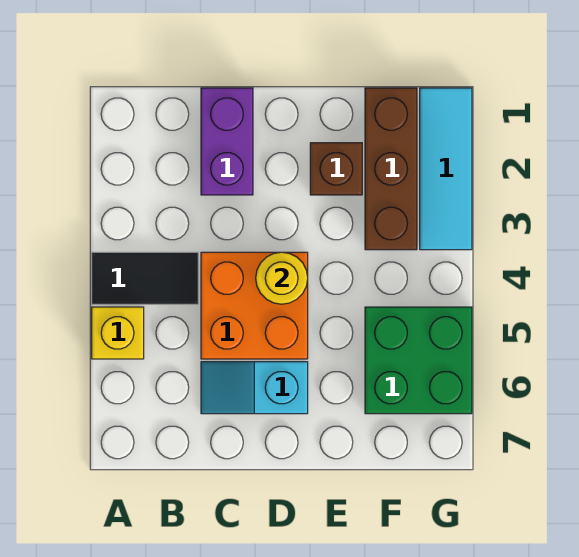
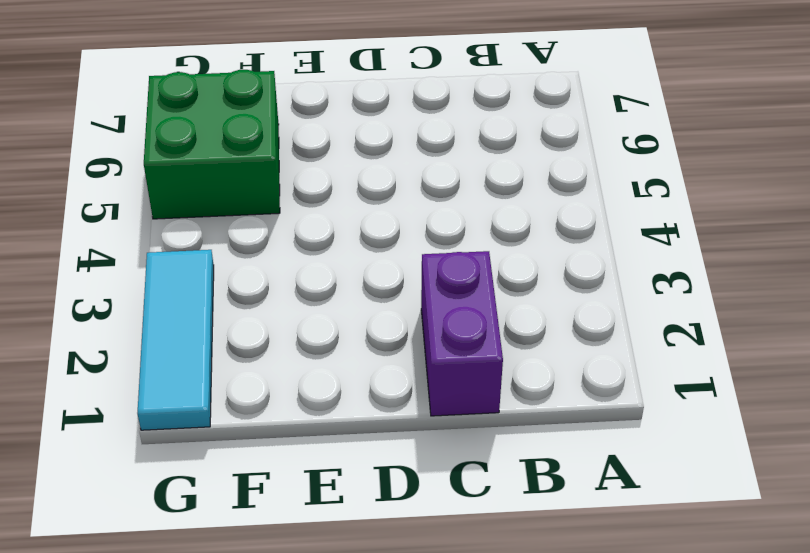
none -> black 1x2 tile [92,252,198,304]
none -> yellow 1x1 brick [92,307,144,359]

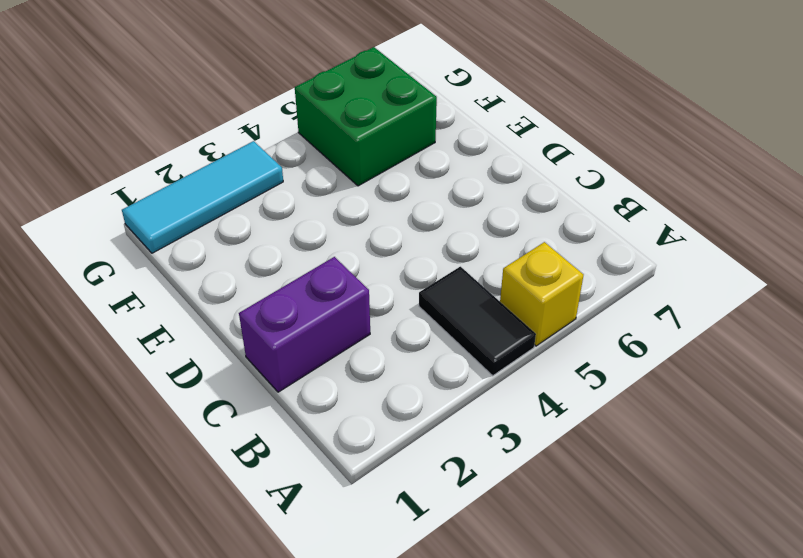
none -> orange 2x2 brick [201,252,308,359]
none -> cyan 1x2 slope [201,362,308,414]

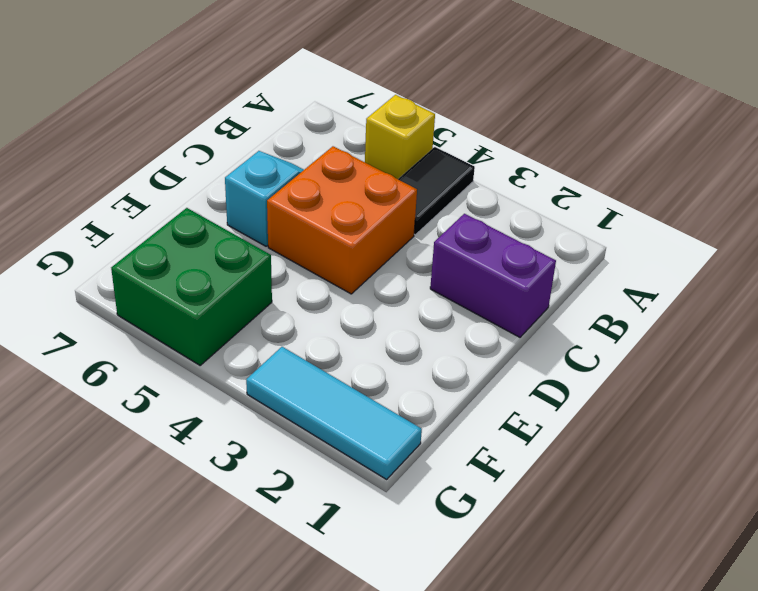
none -> brown 1x1 brick [310,143,362,195]
none -> brown 1x3 brick [365,88,417,250]

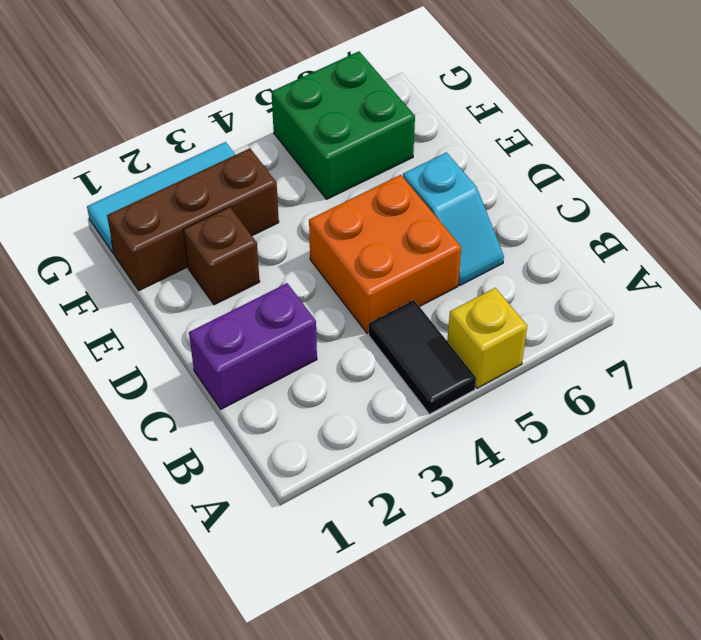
none -> yellow 1x1 round brick [256,252,308,304]

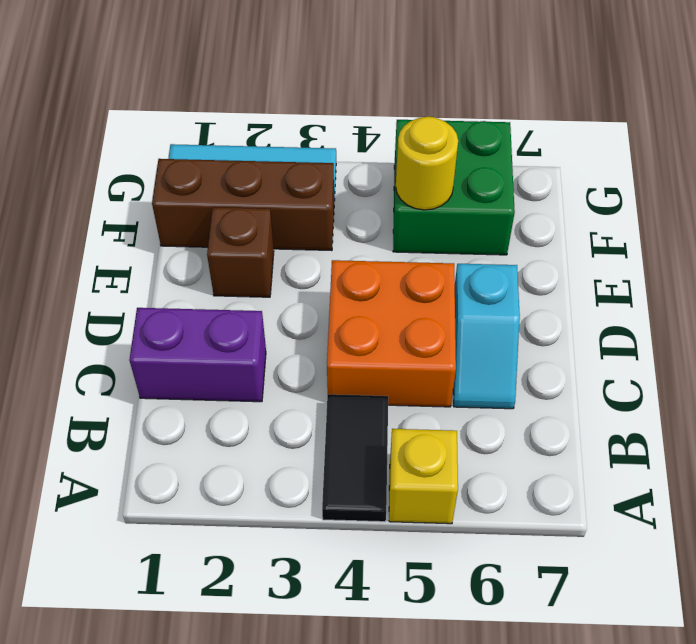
yellow 1x1 round brick [396,117,458,210] -> yellow 1x1 round brick moved to [256,252,308,304]

